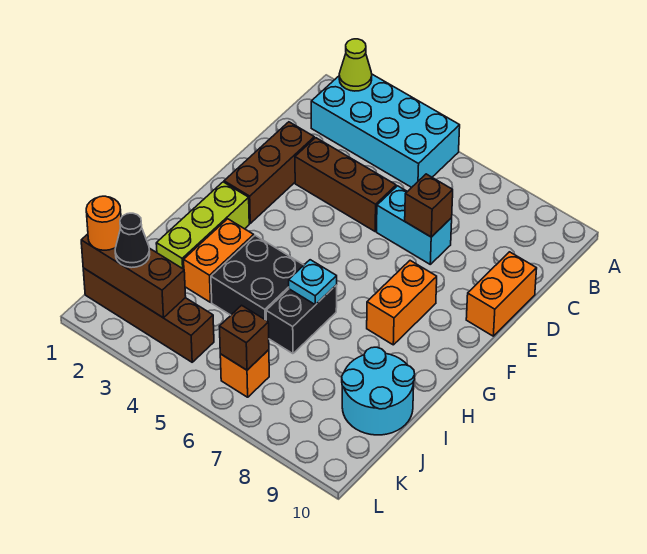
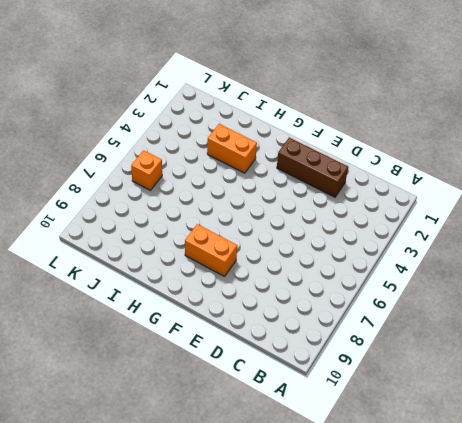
none -> cyan 2x4 brick [311,74,460,187]
none -> brown 1x3 brick [295,138,396,231]
none -> cyan 1x2 brick [377,186,452,264]

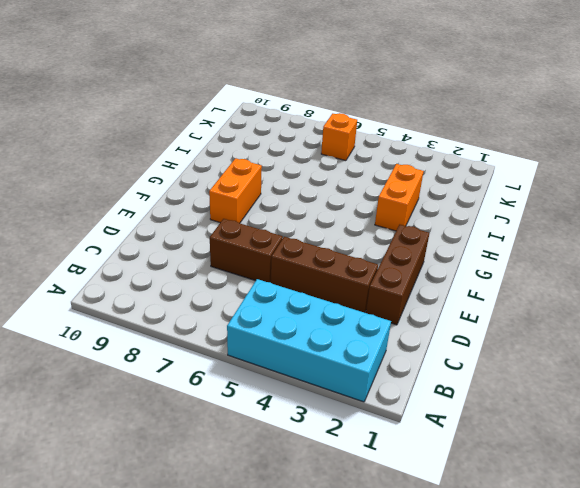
brown 1x2 brick [210,219,283,282] -> cyan 1x2 brick [377,186,452,264]
none -> orange 1x2 brick [466,252,537,336]
none -> lime 1x3 brick [156,182,249,269]
none -> black 2x2 brick [211,236,304,320]

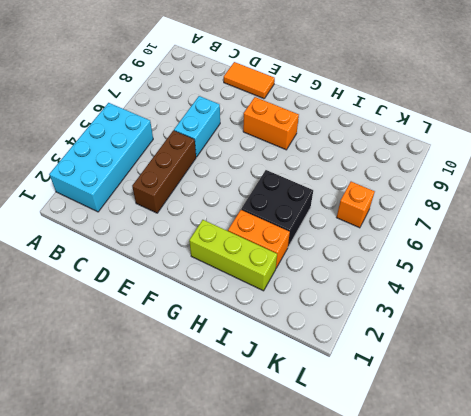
orange 1x2 tile [224,62,275,99] -> orange 1x2 brick [466,252,537,336]
none -> brown 1x3 brick [224,122,314,223]
none -> black 1x2 brick [266,285,337,354]
none -> cyan 2x2 round brick [342,347,415,435]

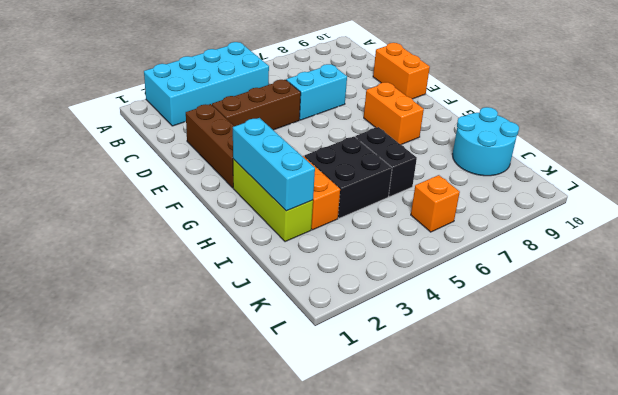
cyan 1x3 brick [233,118,315,211] -> none
none -> brown 1x4 brick [83,268,214,362]
none -> lime 1x1 cone [339,39,372,91]
none -> brown 1x1 brick [405,174,453,237]

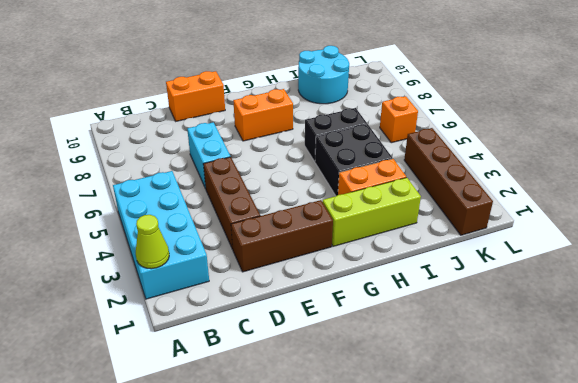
none -> brown 1x1 brick [405,174,453,237]
none -> cyan 1x1 plate [289,260,337,305]
none -> brown 1x3 brick [81,234,186,318]

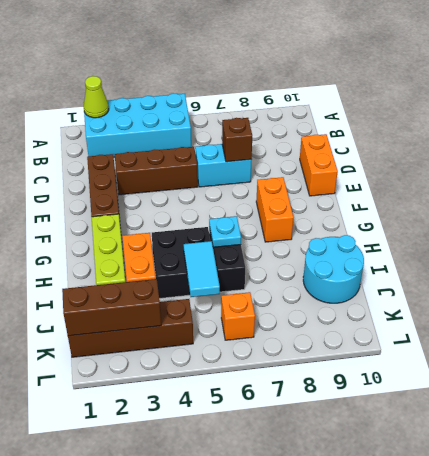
cyan 1x2 tile [184,241,220,297] -> none
none -> brown 1x1 brick [219,305,269,370]
none -> orange 1x1 round brick [86,196,121,250]
none -> black 1x1 cone [115,213,150,268]

